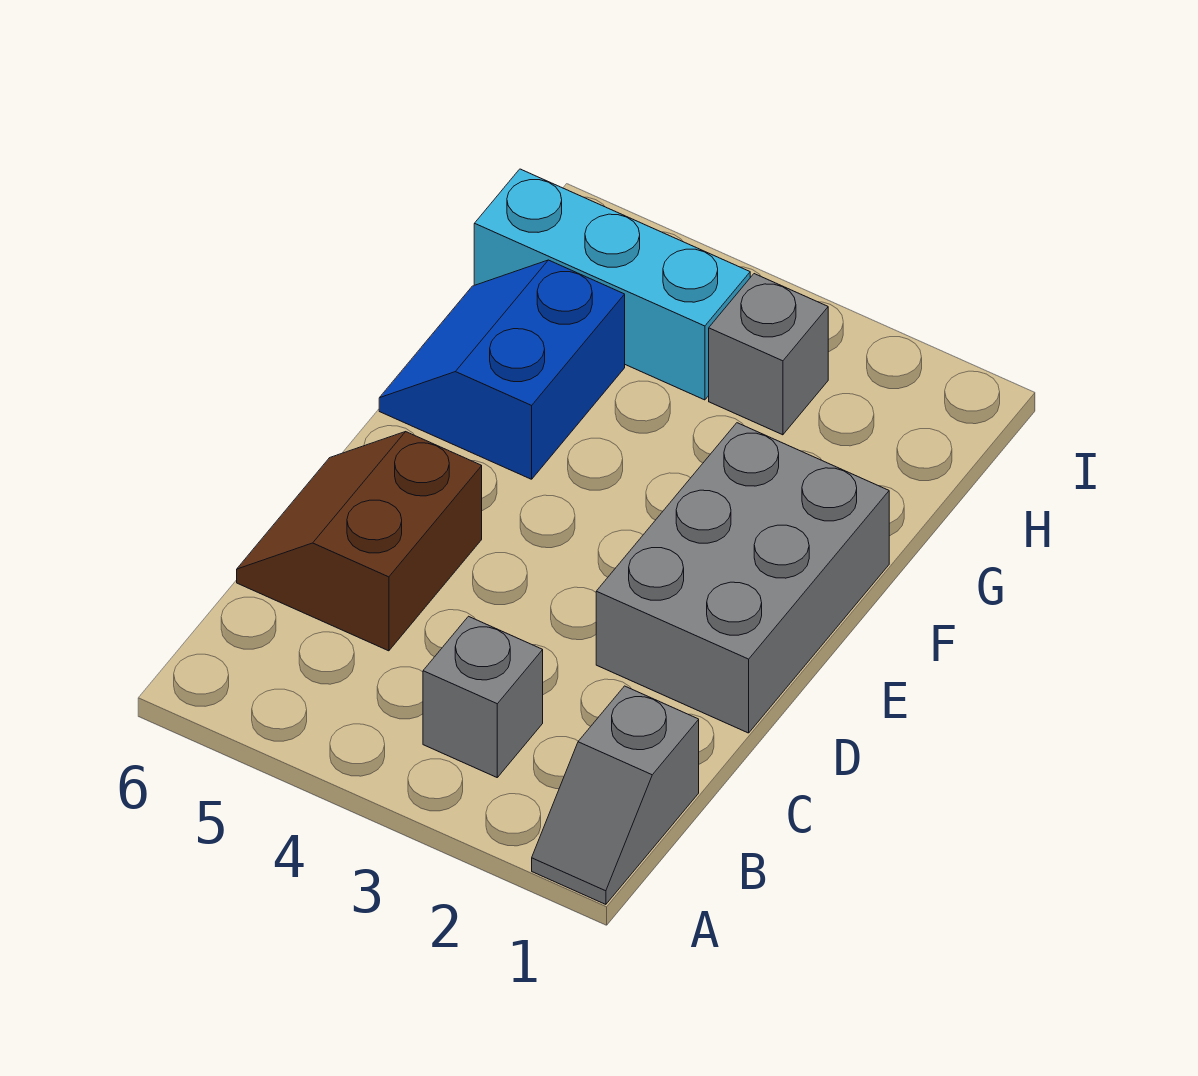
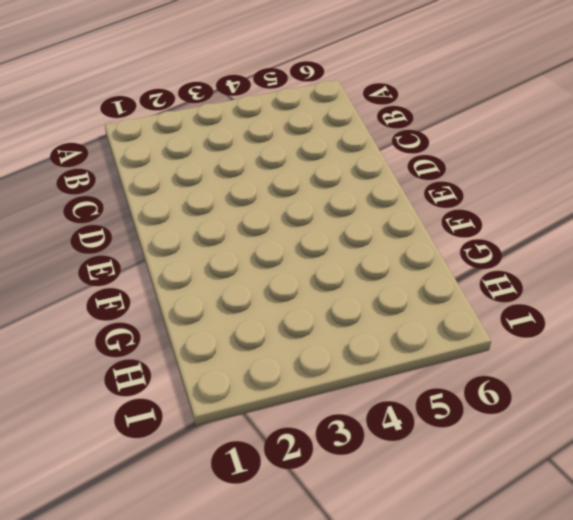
none -> grey 1x2 slope [532,686,699,904]
none -> grey 1x1 brick [423,616,543,777]

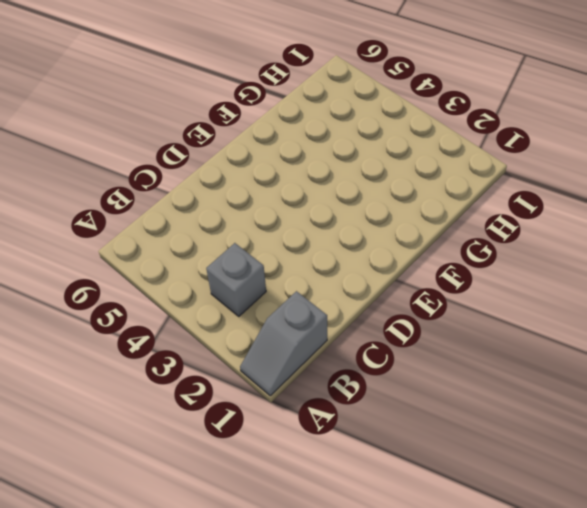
none -> brown 2x2 slope [237,432,482,651]
none -> grey 2x3 brick [596,423,889,733]

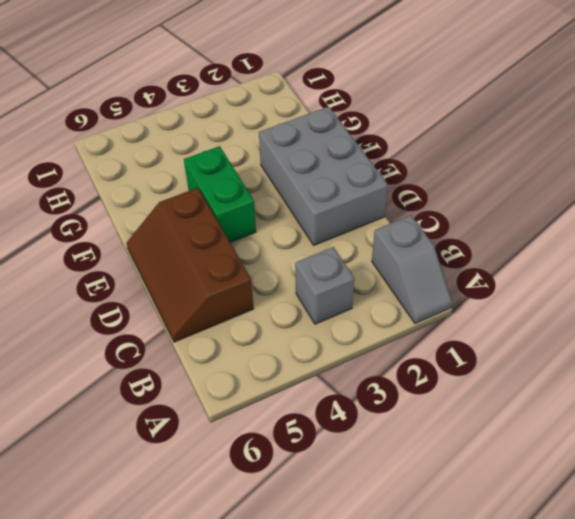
brown 2x3 slope [126,188,254,342] -> brown 2x2 slope [237,432,482,651]
green 1x2 brick [184,146,256,242] -> none
none -> blue 2x2 slope [379,260,625,479]
none -> grey 1x1 brick [709,274,828,435]

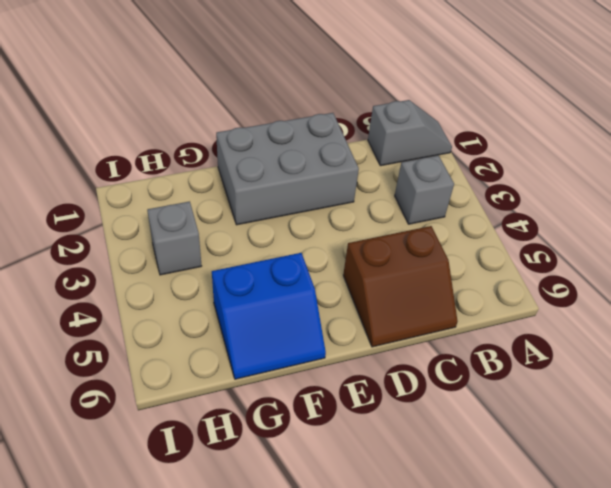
none -> cyan 1x3 brick [474,169,750,400]

